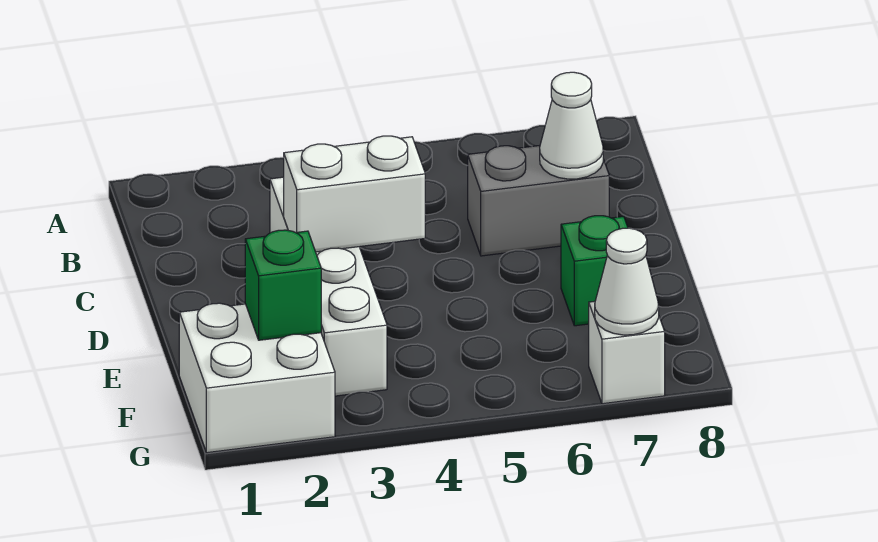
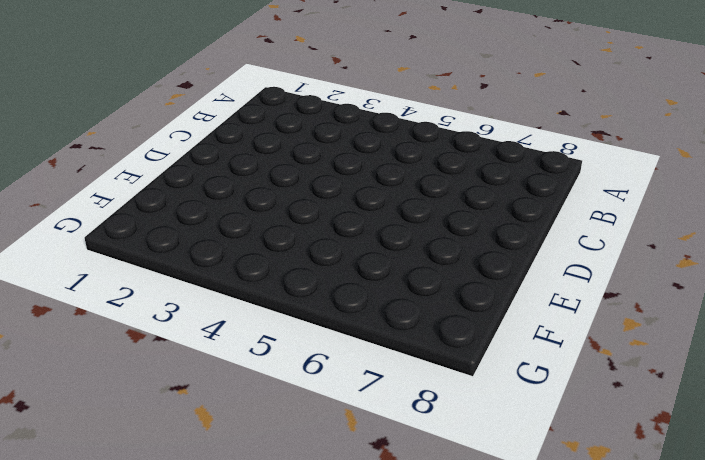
none -> white 1x4 brick [270,177,387,396]
none -> grey 1x2 brick [468,146,609,256]

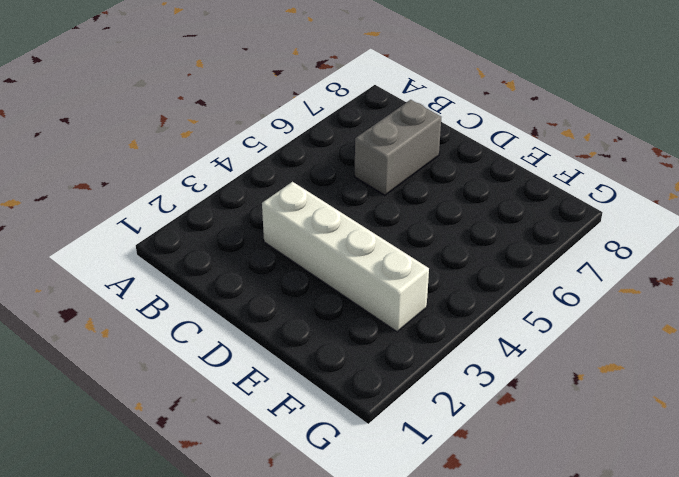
none -> green 1x1 brick [561,216,628,326]
none -> white 2x2 brick [179,303,335,453]

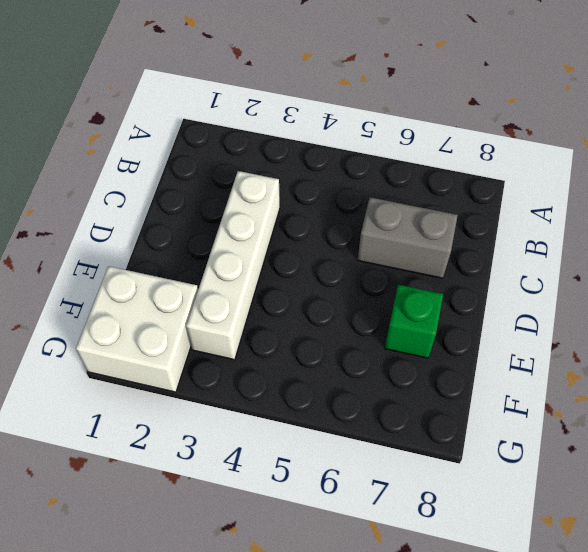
none -> white 1x1 brick [589,301,665,404]
none -> white 1x1 cone [540,72,603,179]

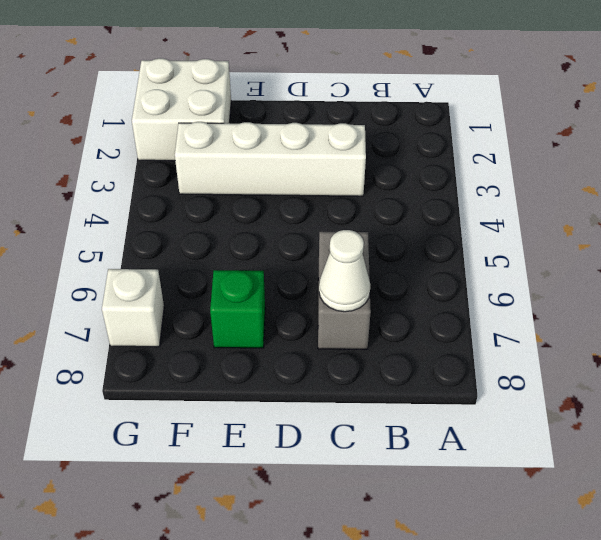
none -> white 1x2 brick [284,136,425,252]
none -> green 1x1 brick [245,230,321,340]

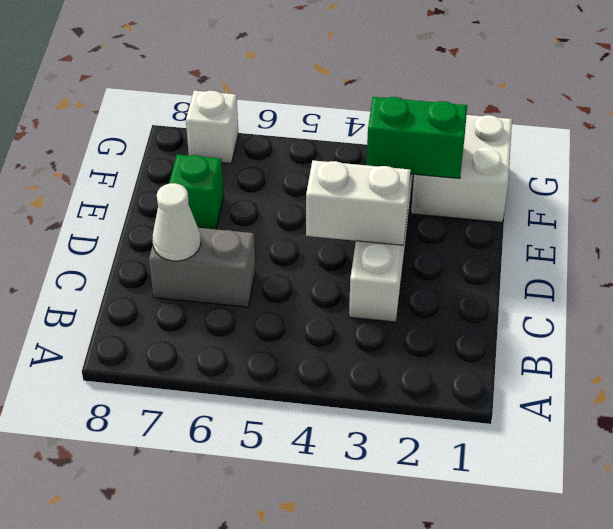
green 1x2 brick [366,97,467,179] -> green 1x1 brick [245,230,321,340]
none -> white 1x1 cone [595,228,659,335]

